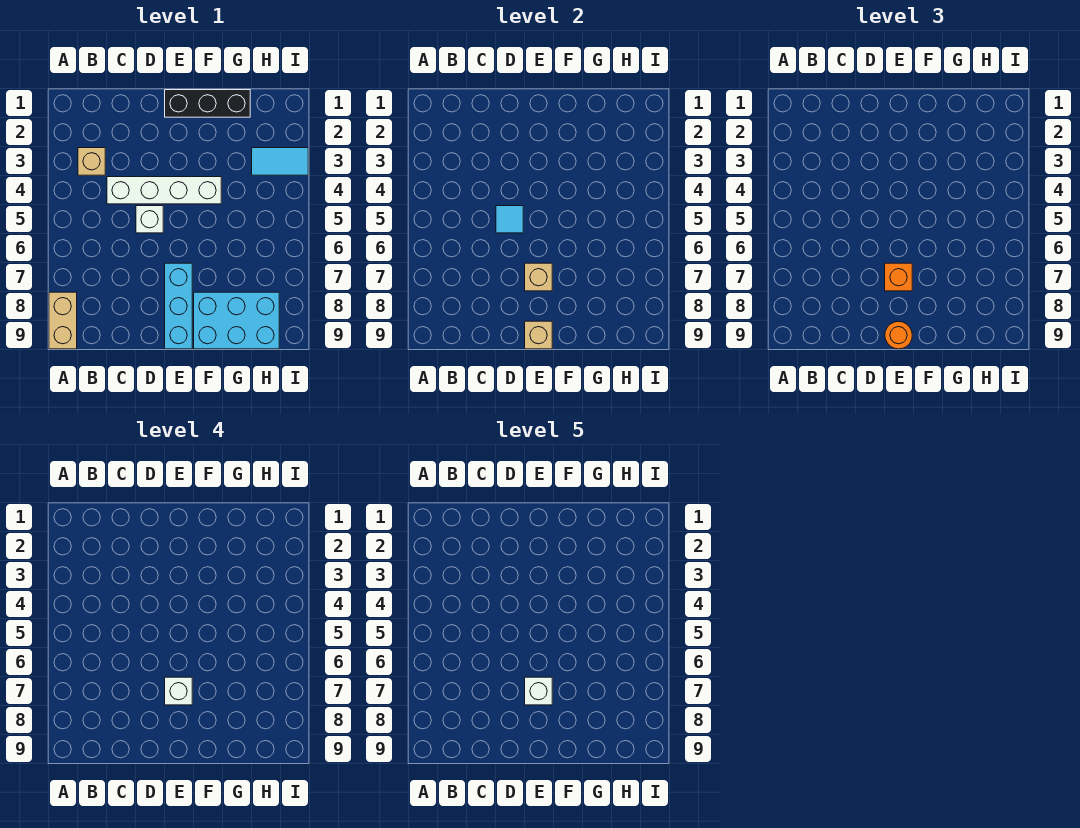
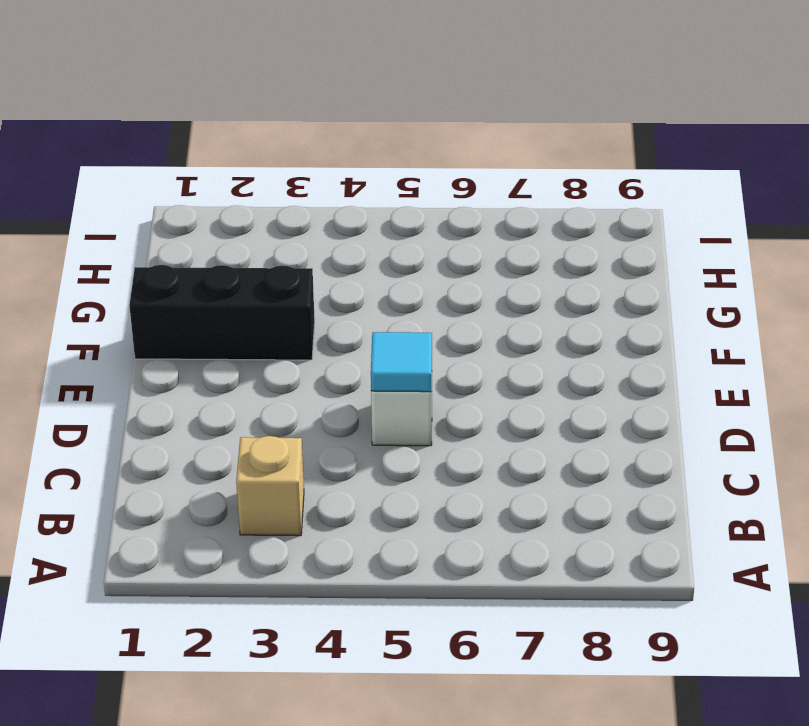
black 1x3 brick [129,265,315,360] -> black 1x3 brick turned to [165,90,250,117]
none -> tan 1x2 brick [49,292,77,349]
none -> white 1x4 brick [107,177,221,204]
none -> cyan 1x3 brick [165,263,192,349]

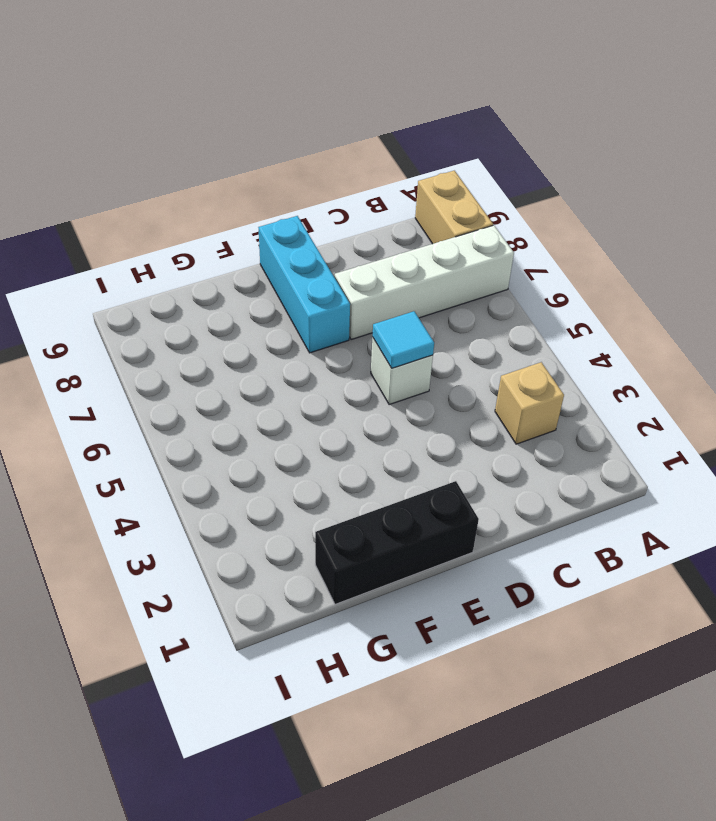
white 1x4 brick [335,225,514,340] -> white 1x4 brick moved to [107,177,221,204]
none -> cyan 2x3 brick [194,292,279,349]
none -> cyan 1x2 tile [252,148,308,175]
none -> tan 1x1 brick [525,263,552,291]

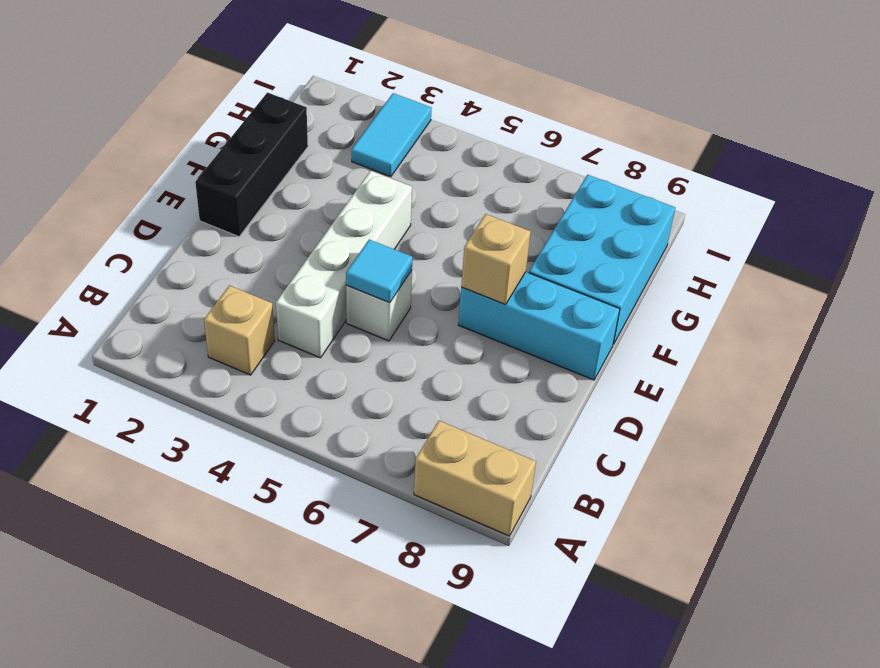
none -> tan 1x1 brick [525,321,552,349]
none -> orange 1x1 brick [885,263,912,291]
none -> orange 1x1 round brick [885,321,912,349]

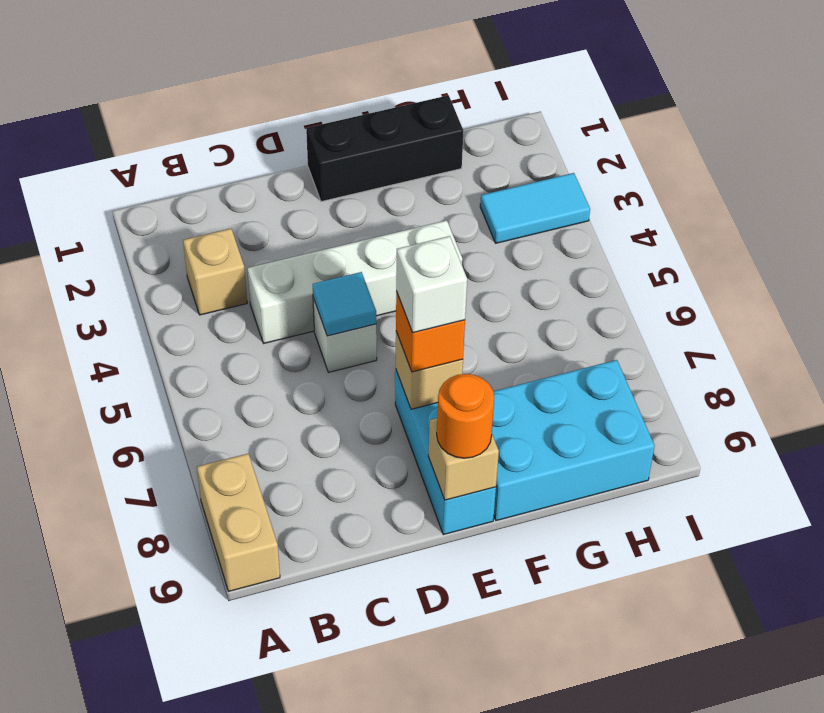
none -> white 1x1 brick [525,677,552,705]

